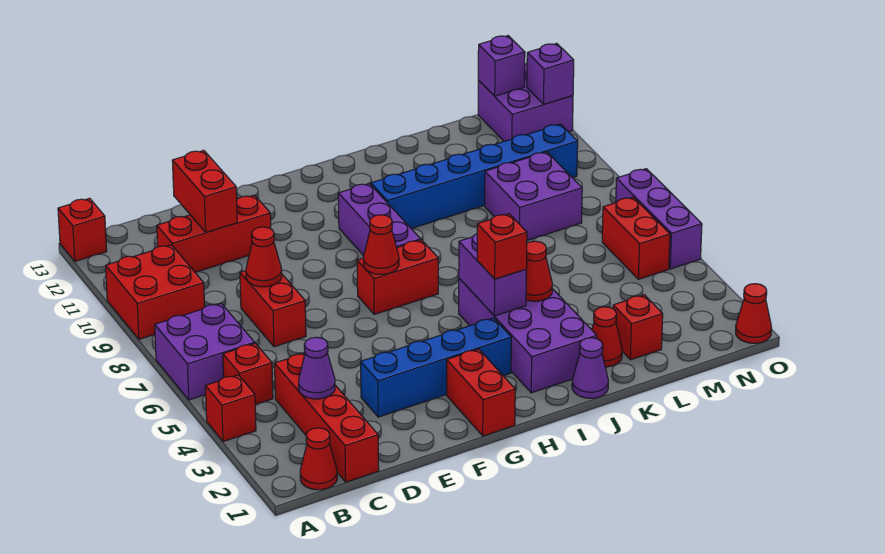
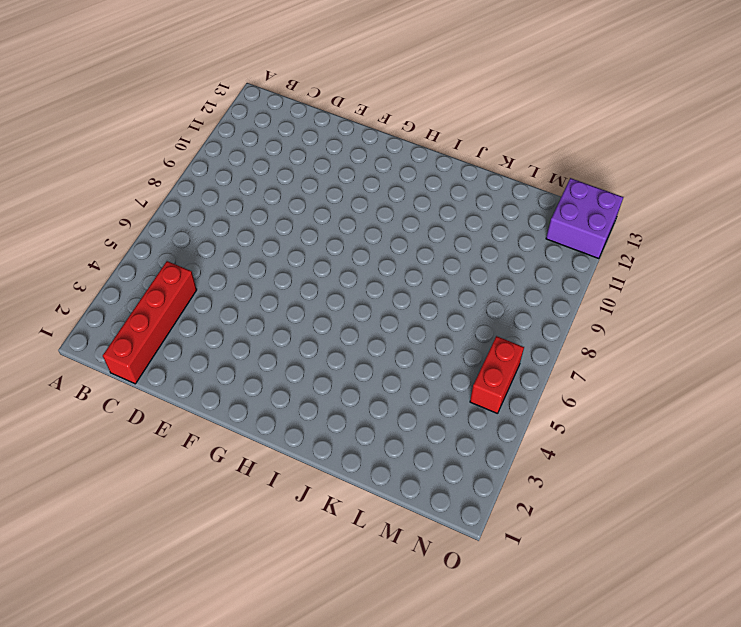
none -> red 1x1 brick [205,375,256,442]
none -> purple 2x2 brick [155,303,255,400]
none -> red 2x2 brick [106,245,205,339]
none -> red 1x1 brick [58,198,107,261]

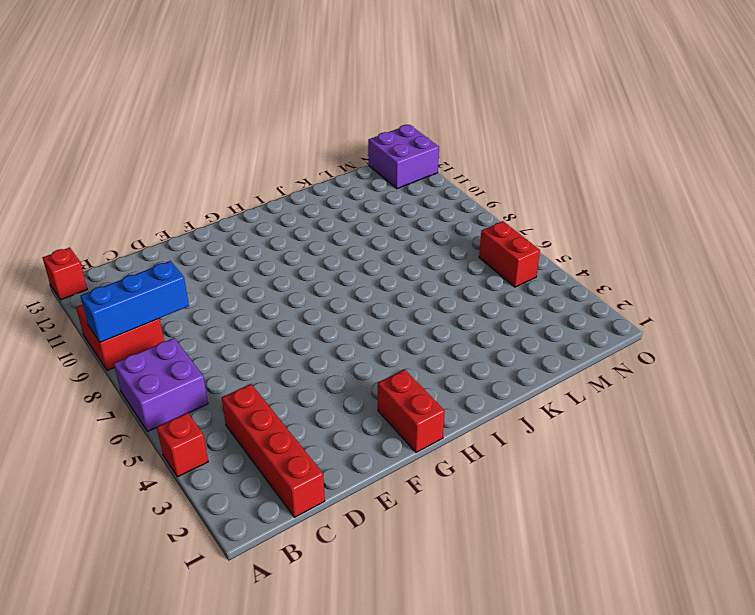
blue 1x3 brick [80,261,189,342] -> none
none -> red 1x1 cone [300,428,337,490]
none -> red 1x1 brick [223,343,273,405]
none -> red 1x3 brick [157,195,271,272]
none -> red 1x2 brick [240,271,306,347]

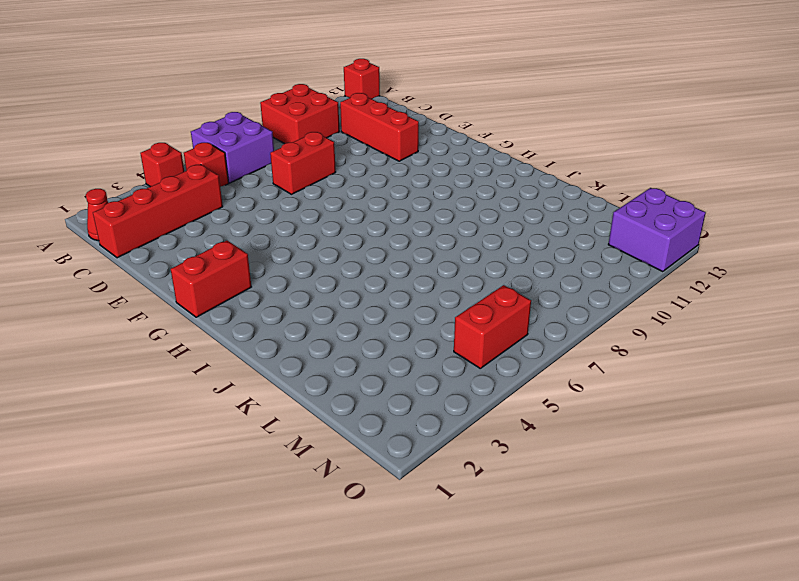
none -> blue 1x4 brick [361,318,511,417]
none -> red 1x2 brick [357,240,438,314]
none -> purple 1x3 brick [338,184,421,256]
none -> purple 2x4 brick [459,278,597,393]

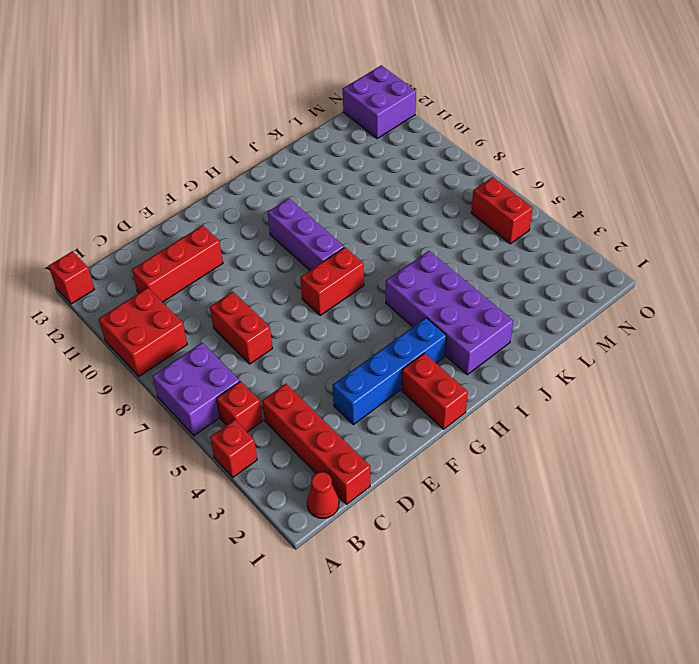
none -> blue 1x6 brick [371,124,578,229]
none -> purple 1x1 cone [572,338,608,398]
none -> red 1x1 cone [592,307,622,367]
none -> red 1x1 brick [613,295,663,360]

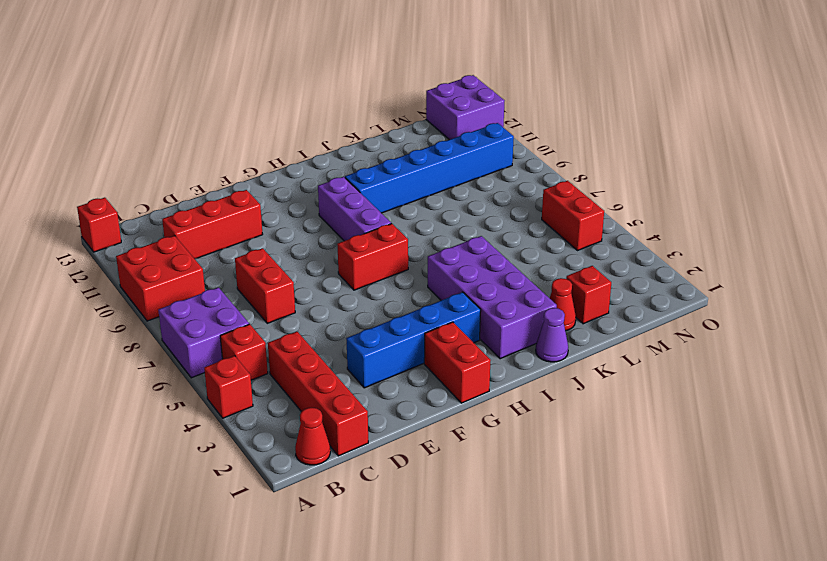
none -> purple 2x2 brick [485,152,582,240]
none -> red 1x1 cone [736,284,772,343]
none -> purple 1x3 brick [616,169,702,269]
none -> purple 1x1 cone [299,337,335,399]

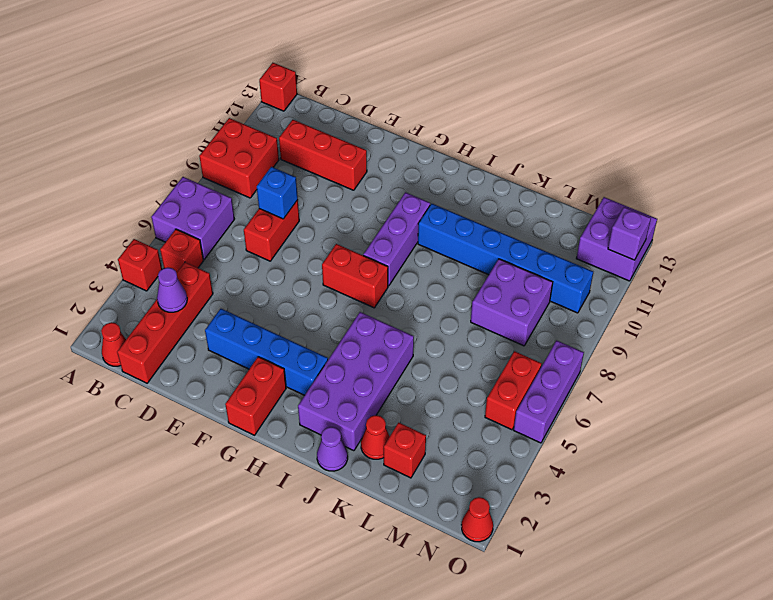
blue 1x1 brick [257,167,298,219] -> red 1x1 cone [246,227,282,287]
none -> red 1x2 brick [172,150,237,232]
none -> red 1x1 cone [364,215,399,274]
none -> purple 1x2 brick [459,234,526,316]
none -> red 1x1 cone [526,241,552,301]

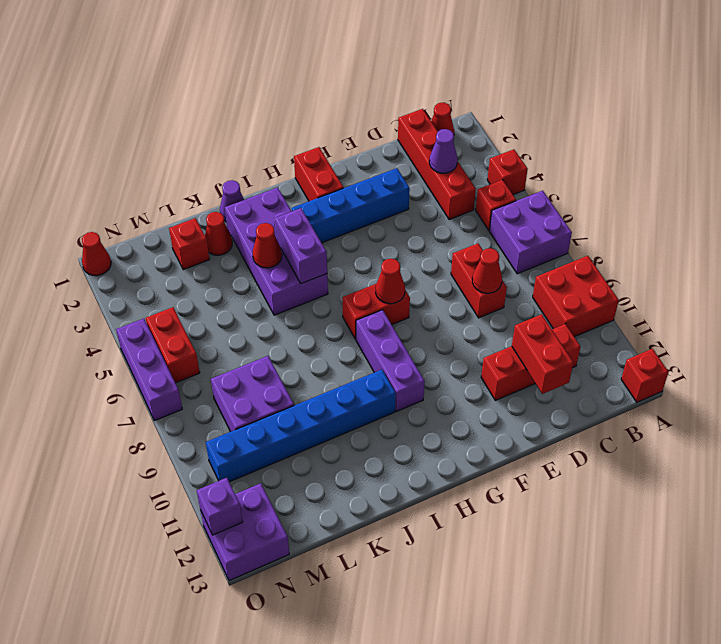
none -> purple 1x1 brick [478,36,525,96]
none -> red 1x1 brick [477,214,527,279]

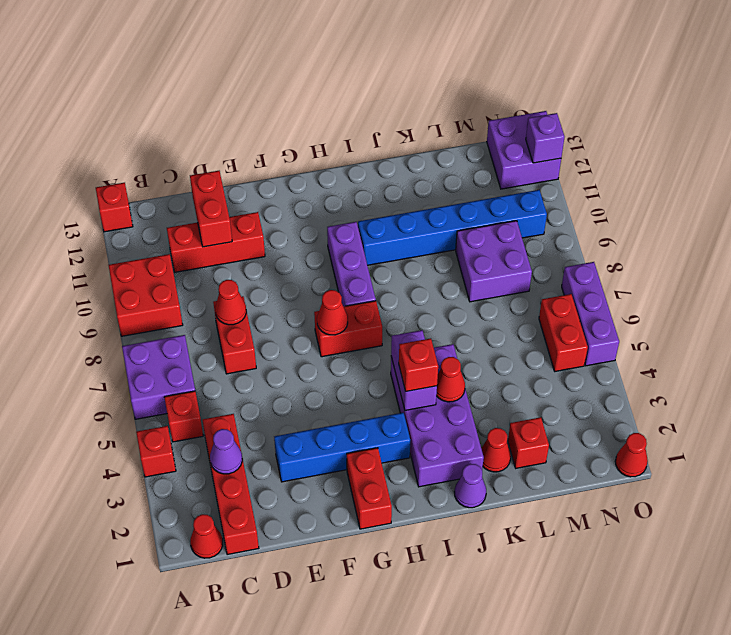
none -> purple 1x1 brick [478,36,525,96]

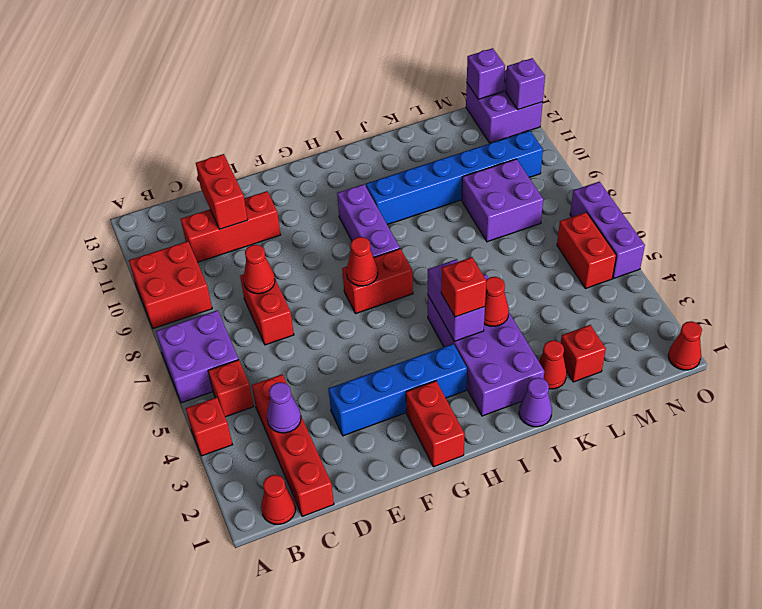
none -> red 1x1 brick [58,198,107,261]

